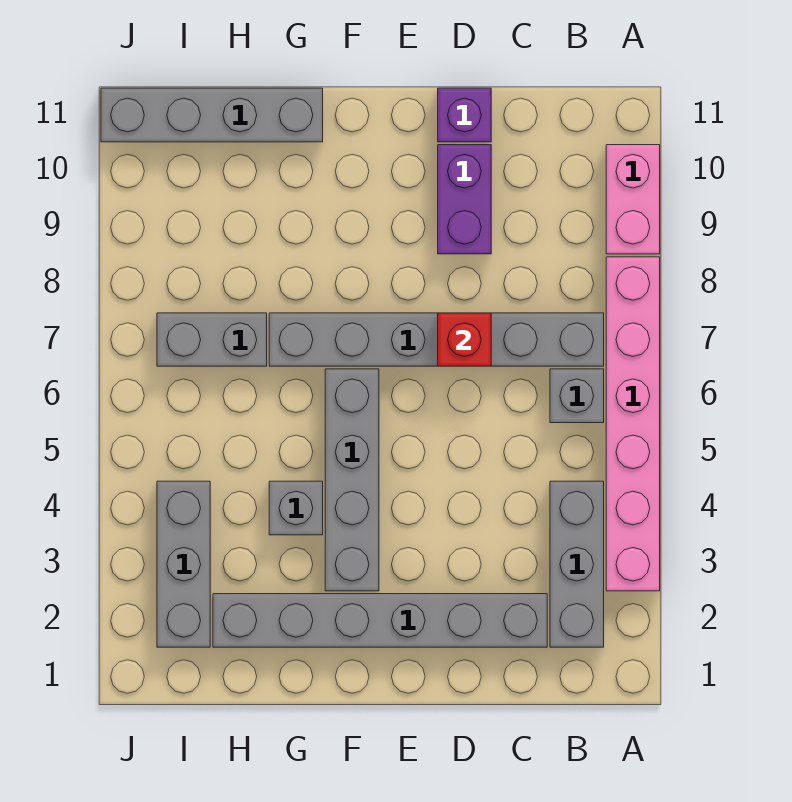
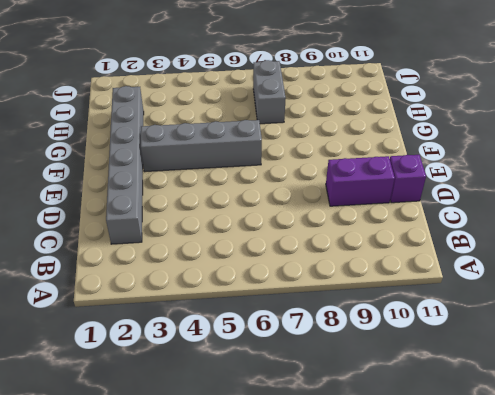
none -> pink 1x6 brick [606,257,660,591]
none -> pink 1x2 brick [606,145,660,254]
none -> grey 1x3 brick [550,481,604,647]

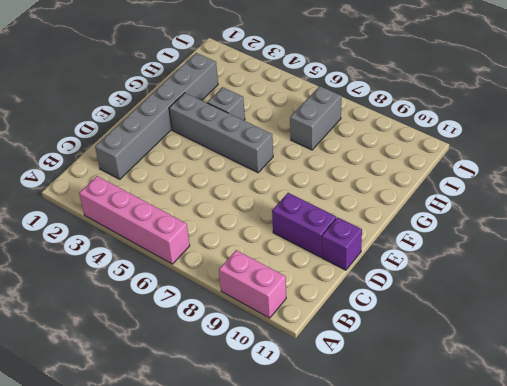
pink 1x4 brick [79,176,190,264] -> pink 1x6 brick [606,257,660,591]
none -> grey 1x3 brick [550,481,604,647]
none -> grey 1x1 brick [550,369,604,423]
none -> grey 1x6 brick [269,313,604,366]

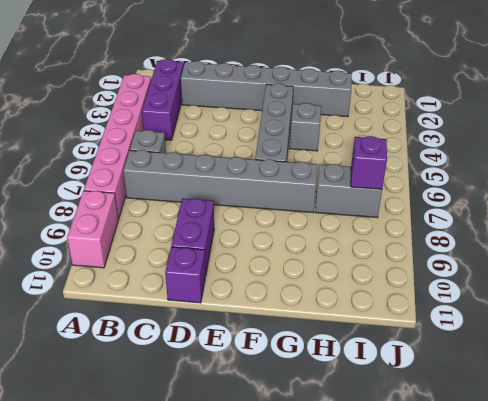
purple 1x3 brick [142,59,184,140] -> grey 1x3 brick [550,481,604,647]
purple 1x1 brick [351,136,387,189] -> none
none -> grey 1x4 brick [101,88,323,142]
none -> grey 1x3 brick [157,481,210,647]
none -> red 1x1 brick [438,313,491,366]

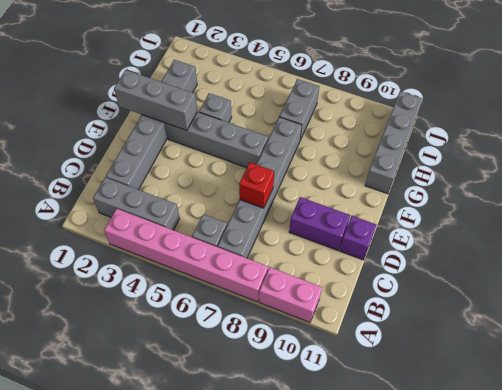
grey 1x3 brick [114,70,197,130] -> grey 1x3 brick moved to [157,481,210,647]

